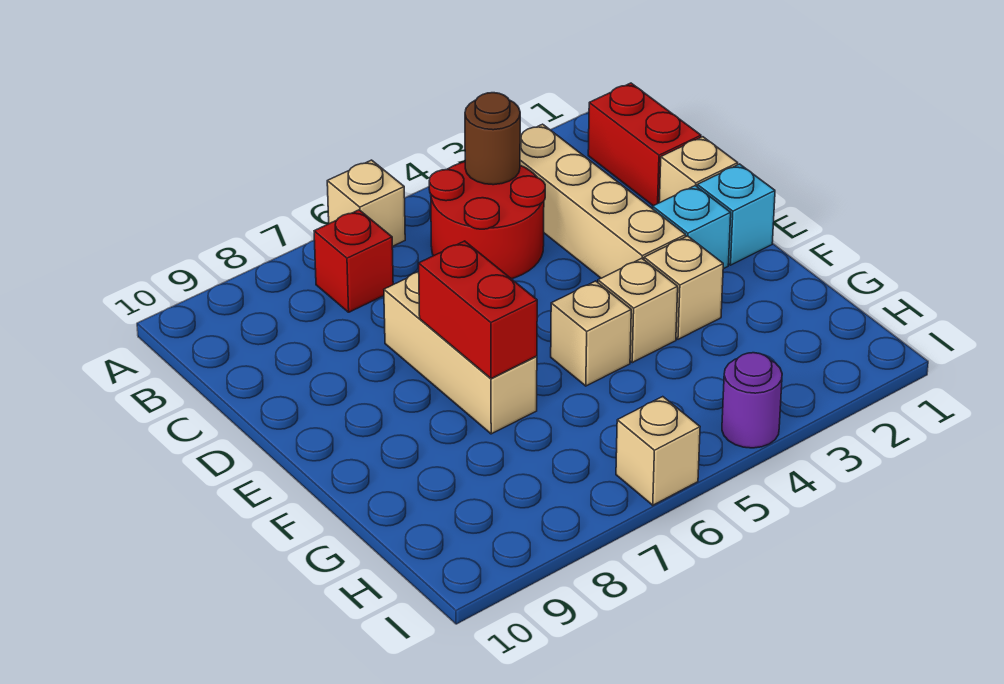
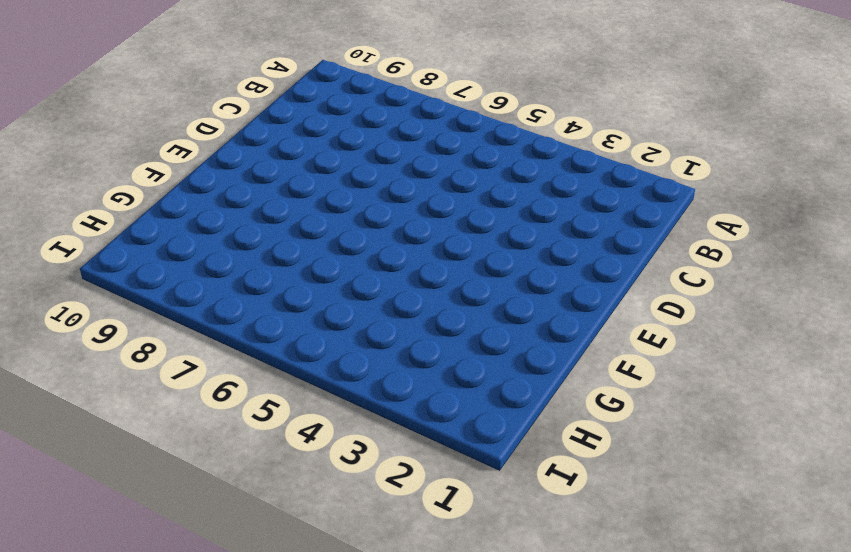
none -> tan 1x1 brick [327,160,405,247]
none -> red 1x2 brick [588,83,701,206]
none -> tan 1x4 brick [520,124,686,278]

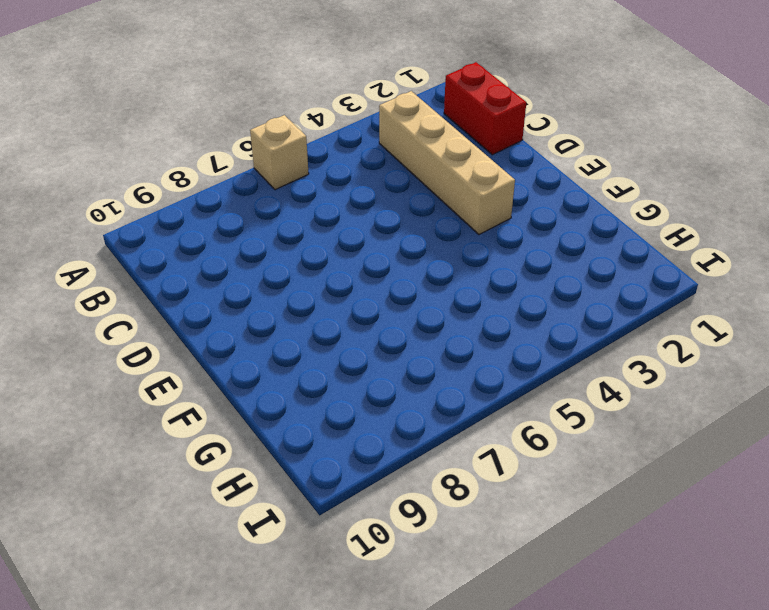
none -> red 2x2 round brick [429,162,545,279]
none -> red 1x1 brick [314,210,393,312]
none -> tan 1x1 brick [659,137,738,203]

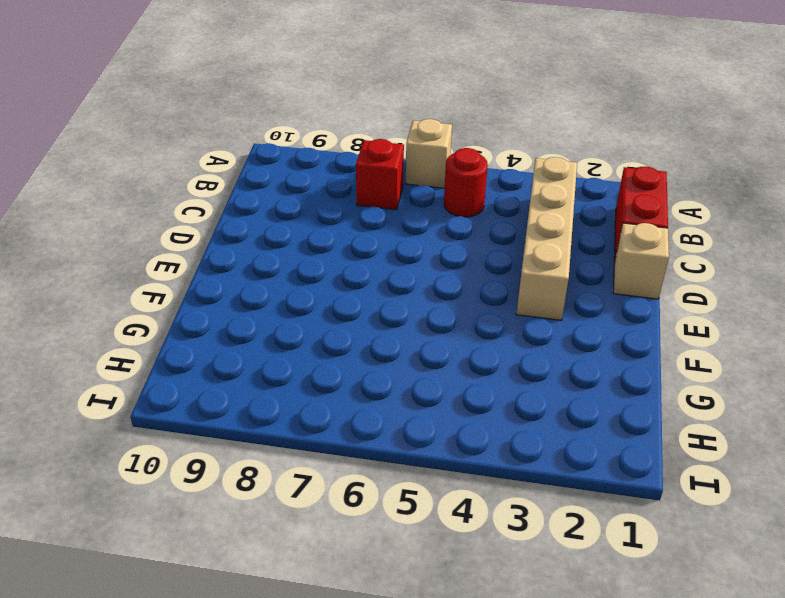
red 1x1 round brick [444,148,488,217] -> red 2x2 round brick [429,162,545,279]
none -> tan 1x3 brick [384,272,537,434]
none -> cyan 1x1 brick [697,164,775,265]
none -> cyan 1x1 brick [653,186,731,269]

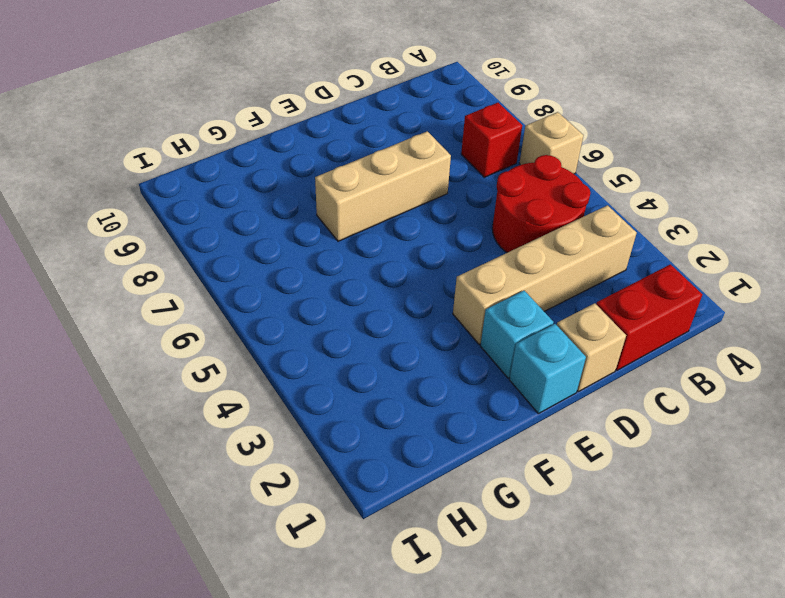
none -> tan 1x1 brick [644,236,723,339]
none -> tan 1x1 brick [598,259,678,363]
none -> tan 1x1 brick [551,281,631,386]

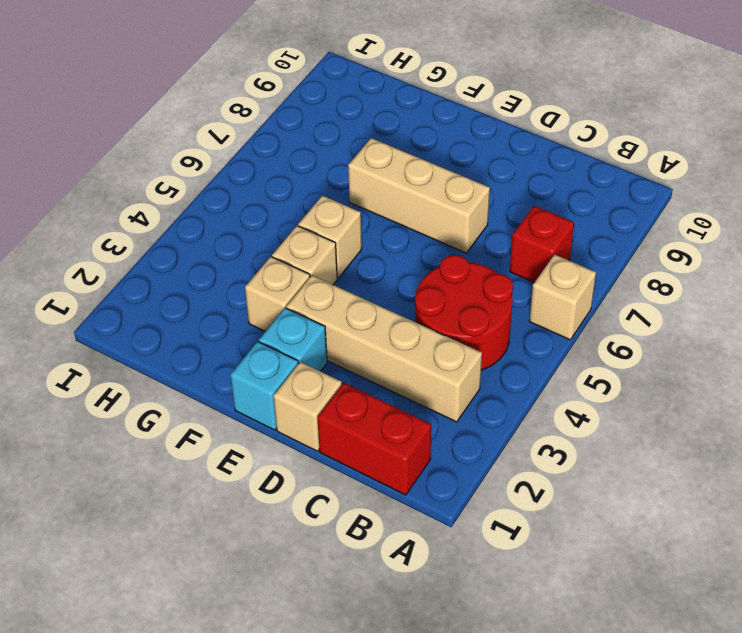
none -> purple 1x1 round brick [722,353,782,448]
none -> tan 1x1 brick [616,397,700,505]
none -> brown 1x1 round brick [465,93,520,185]

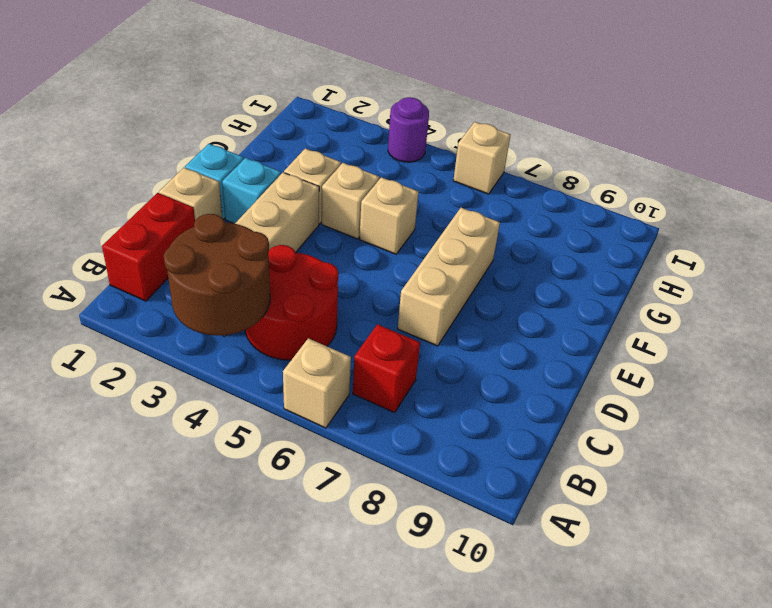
brown 2x2 round brick [164,214,270,336] -> brown 1x1 round brick [465,93,520,185]
none -> red 1x2 brick [419,241,537,379]

